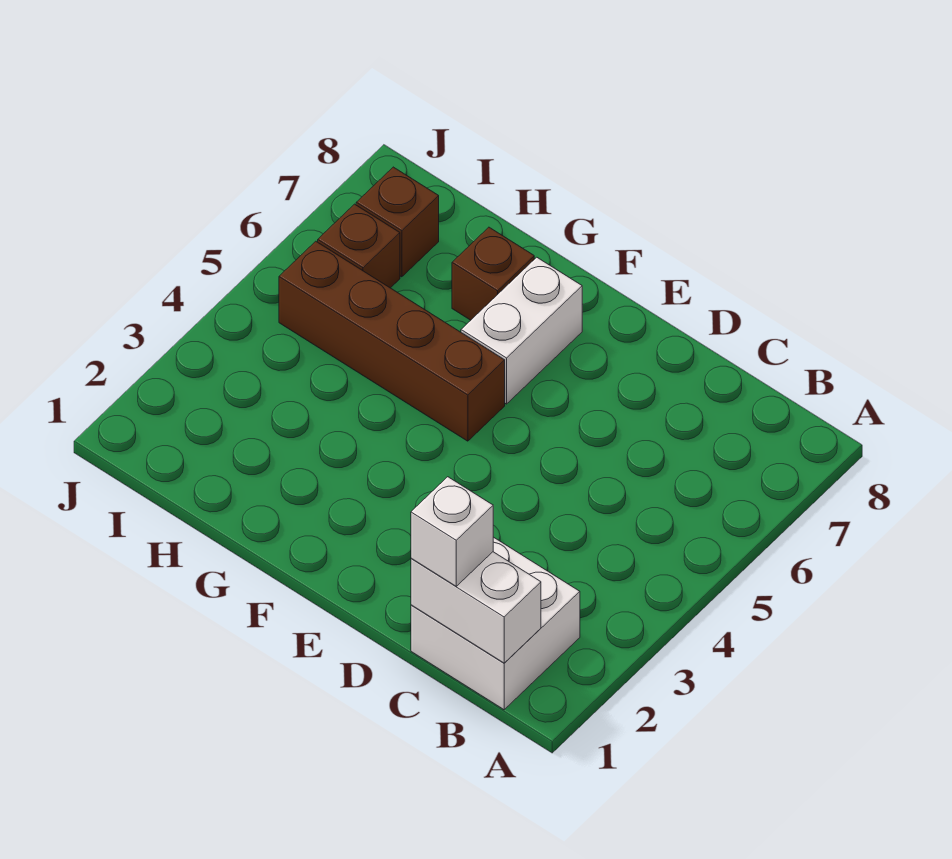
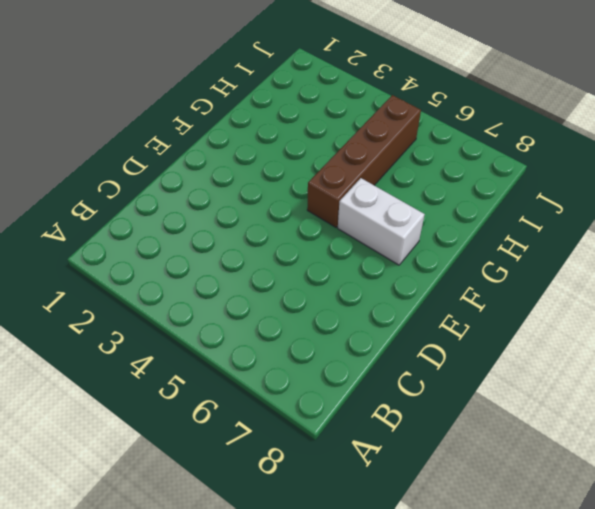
none -> white 2x2 brick [411,537,580,710]
none -> brown 1x1 brick [452,227,534,320]

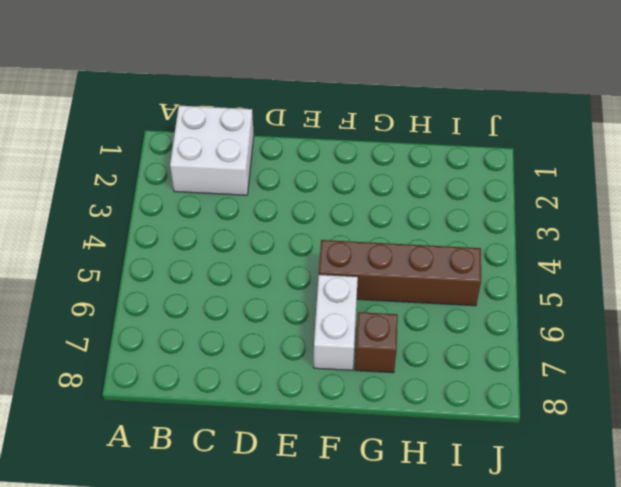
none -> brown 1x1 brick [318,204,400,288]
none -> brown 1x1 brick [356,167,439,277]

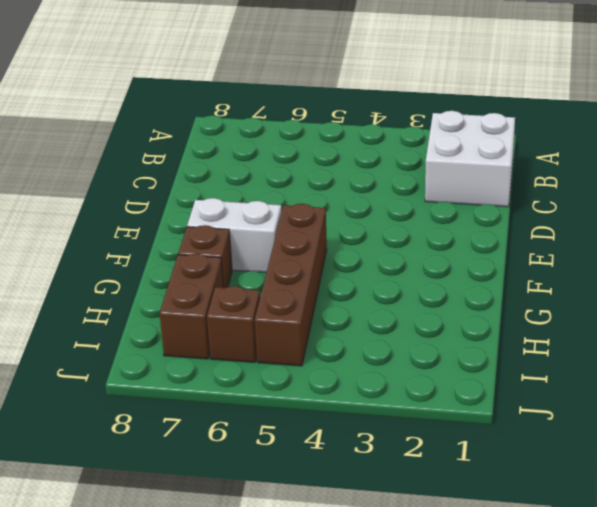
brown 1x2 brick [160,253,223,359] -> brown 1x1 brick [356,167,439,277]
none -> white 1x2 brick [411,552,541,663]
none -> white 1x1 brick [411,477,493,586]

